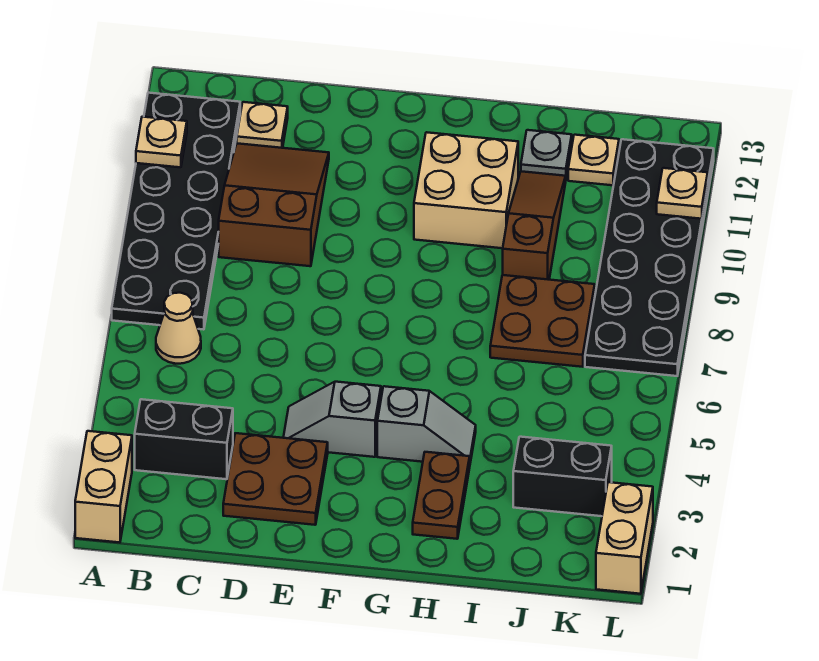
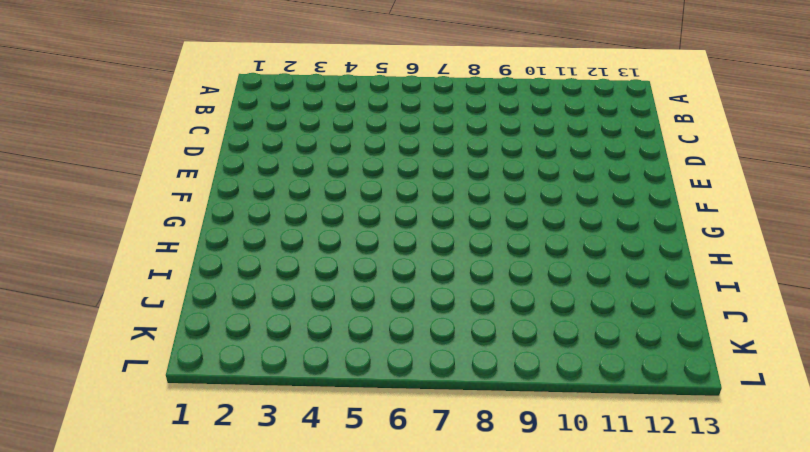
none -> tan 1x2 brick [75,431,132,543]
none -> black 2x6 plate [112,93,240,330]
none -> black 1x2 brick [135,399,233,479]

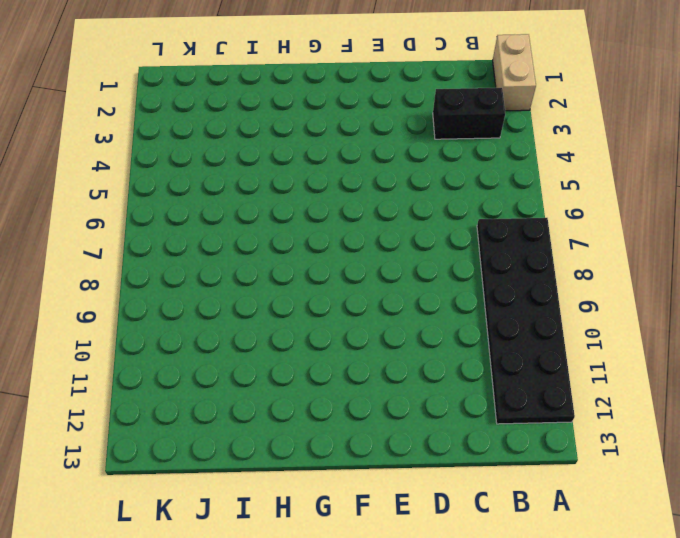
none -> tan 1x1 cone [156,293,201,364]
none -> brown 2x3 slope [219,143,329,266]
none -> tan 1x1 plate [237,102,288,148]

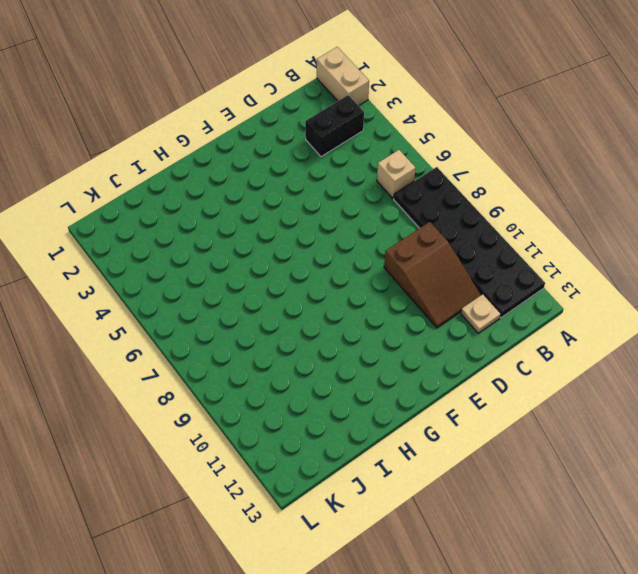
tan 1x1 brick [377,150,416,199] -> tan 1x1 cone [156,293,201,364]
none -> brown 2x2 plate [223,433,328,525]
none -> grey 1x2 slope [283,382,381,457]
none -> grey 1x2 slope [377,386,476,463]

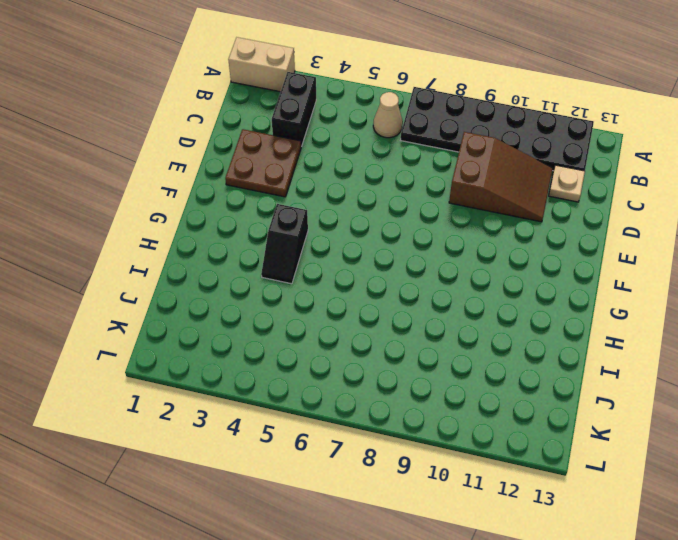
black 1x2 slope [261,204,308,284] -> grey 1x2 slope [377,386,476,463]
none -> grey 1x2 slope [283,382,381,457]
none -> tan 2x2 brick [414,132,518,248]
none -> brown 1x2 plate [413,452,470,539]

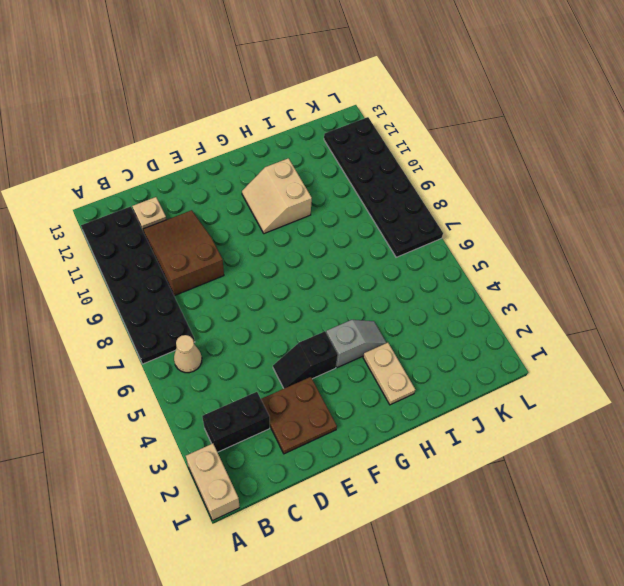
black 1x2 slope [273,331,338,388] -> grey 1x2 slope [283,382,381,457]
tan 2x2 slope [242,158,312,234] -> tan 2x2 brick [414,132,518,248]
tan 1x2 plate [363,343,415,405] -> brown 1x2 plate [413,452,470,539]
none -> brown 2x2 plate [490,275,595,367]
none -> brown 1x3 slope [503,171,566,280]
none -> grey 1x1 plate [521,130,572,177]

